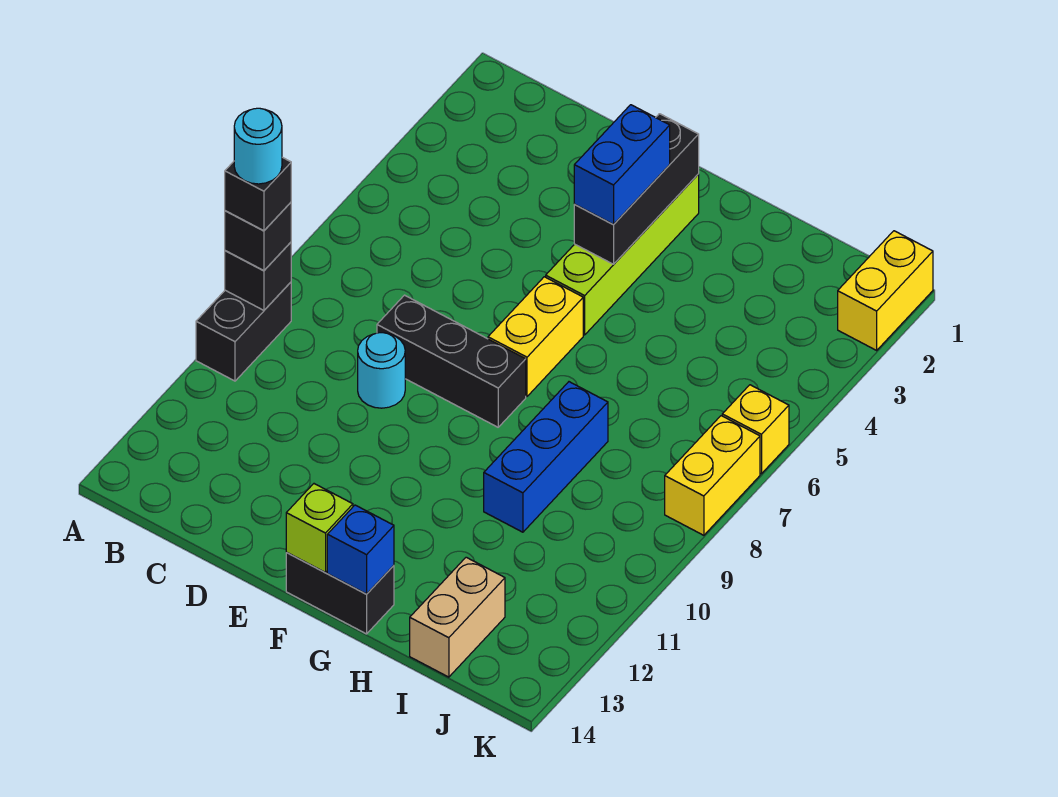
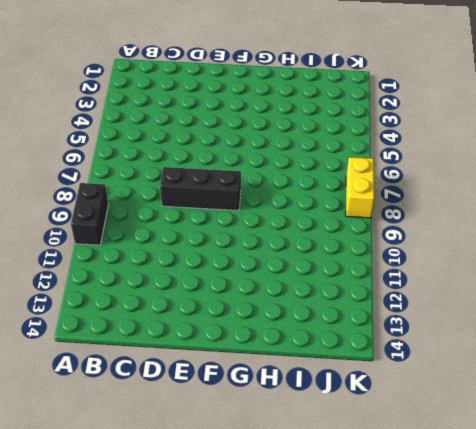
none -> cyan 1x1 round brick [358,333,405,408]
none -> lime 1x4 brick [546,174,699,335]
none -> yellow 1x2 brick [488,277,583,396]

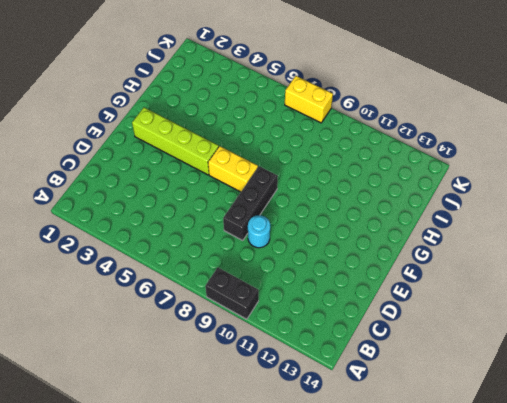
none -> black 1x2 brick [286,553,394,634]
none -> blue 1x3 brick [484,382,608,532]
none -> tan 1x2 brick [410,557,505,677]

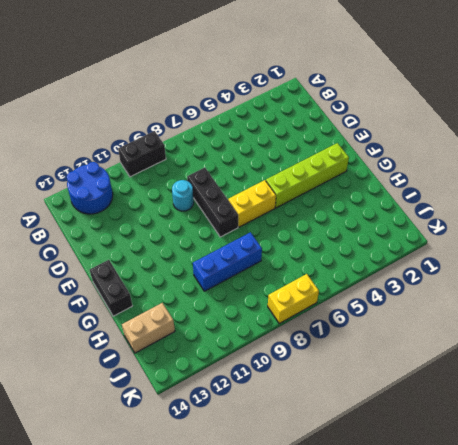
blue 2x2 round brick [67,162,113,214] -> none
none -> yellow 1x2 brick [838,231,933,350]
none -> yellow 1x1 brick [722,385,789,474]
none -> black 1x1 brick [225,242,291,310]

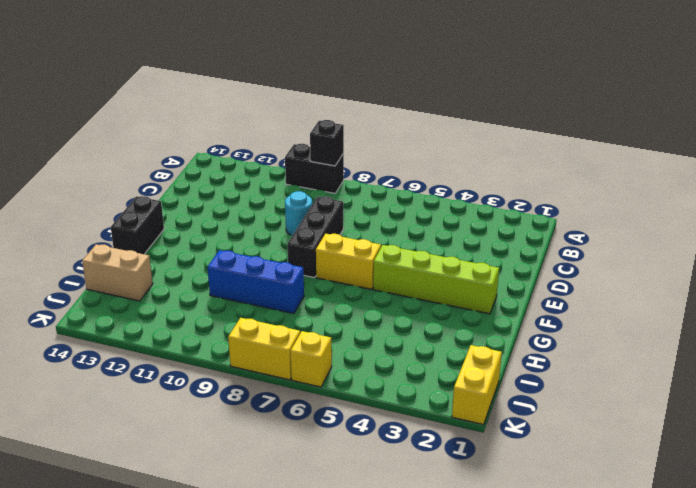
yellow 1x2 brick [452,345,502,425] -> yellow 1x2 brick turned to [838,231,933,350]
none -> black 1x3 brick [574,114,699,264]
none -> lime 1x1 brick [286,484,353,572]
none -> blue 1x1 brick [327,505,394,594]

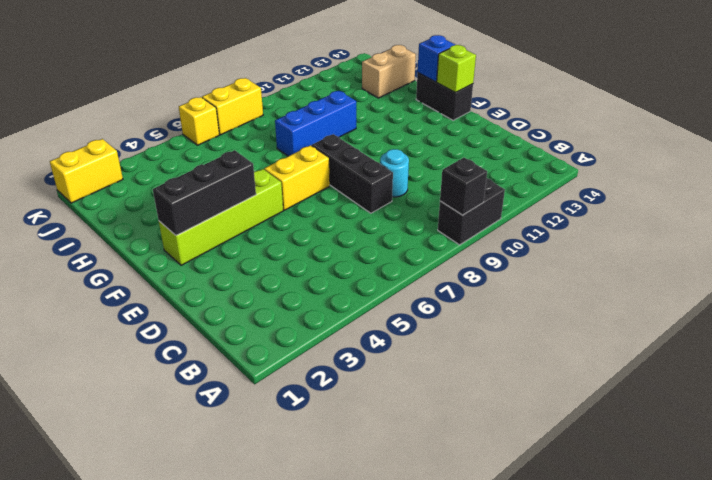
none -> black 1x1 brick [225,202,291,271]
none -> blue 1x2 brick [574,105,670,225]
none -> black 1x1 brick [225,157,291,231]

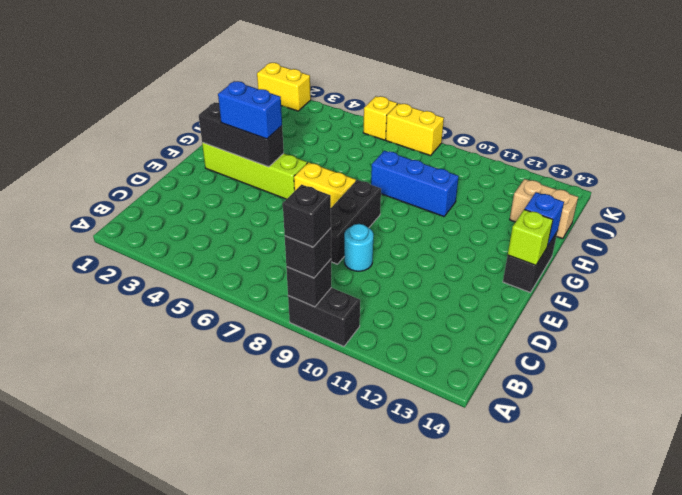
none -> cyan 1x1 round brick [234,108,282,184]

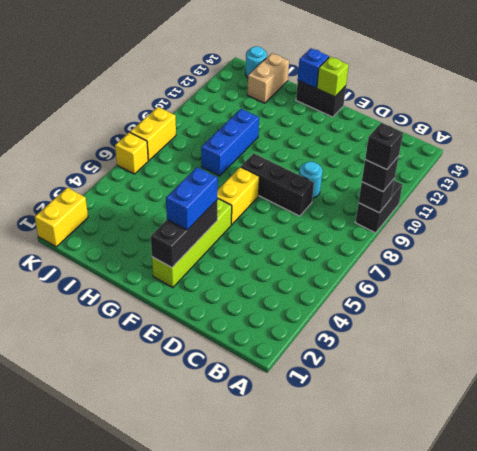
cyan 1x1 round brick [246,46,267,78] -> cyan 1x1 round brick moved to [234,108,282,184]

